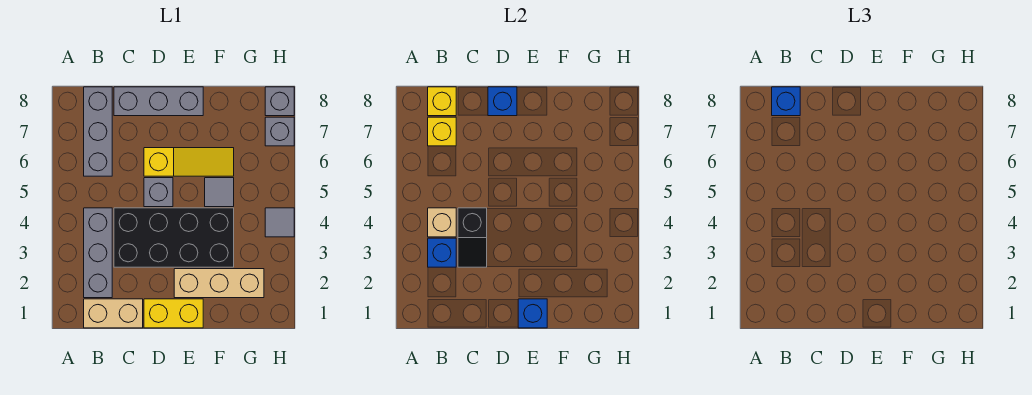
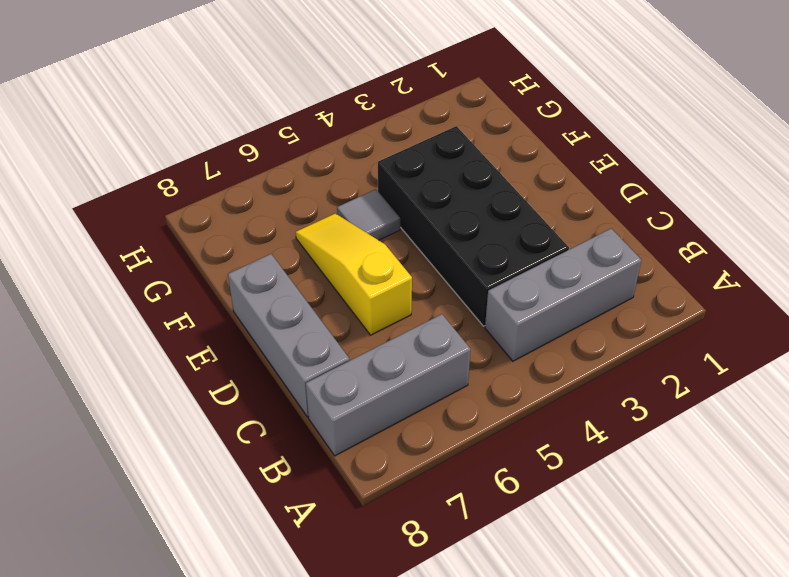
none -> tan 1x2 brick [84,299,143,328]
none -> yellow 1x2 brick [144,299,203,328]
none -> grey 1x1 brick [144,178,173,207]

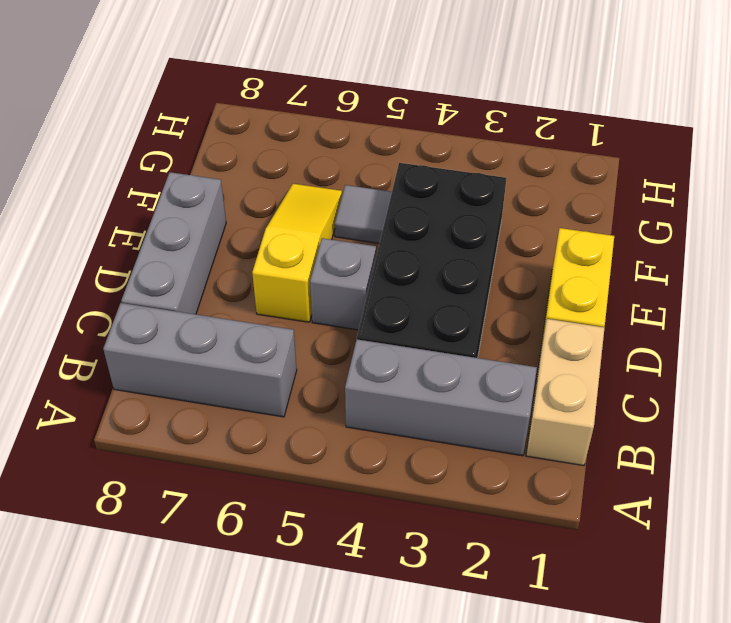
none -> tan 1x3 brick [174,269,264,298]
none -> grey 1x1 tile [265,208,294,237]
none -> grey 1x1 brick [265,117,294,146]

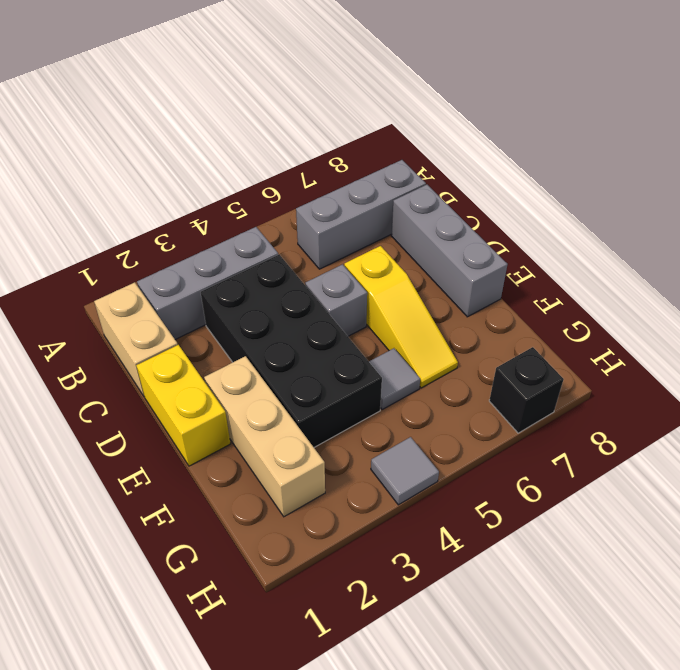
black 1x1 brick [489,347,564,433] -> grey 1x1 brick [265,117,294,146]
none -> grey 1x1 brick [265,87,294,116]
none -> blue 1x1 brick [428,238,456,267]
none -> tan 1x1 brick [428,208,456,237]

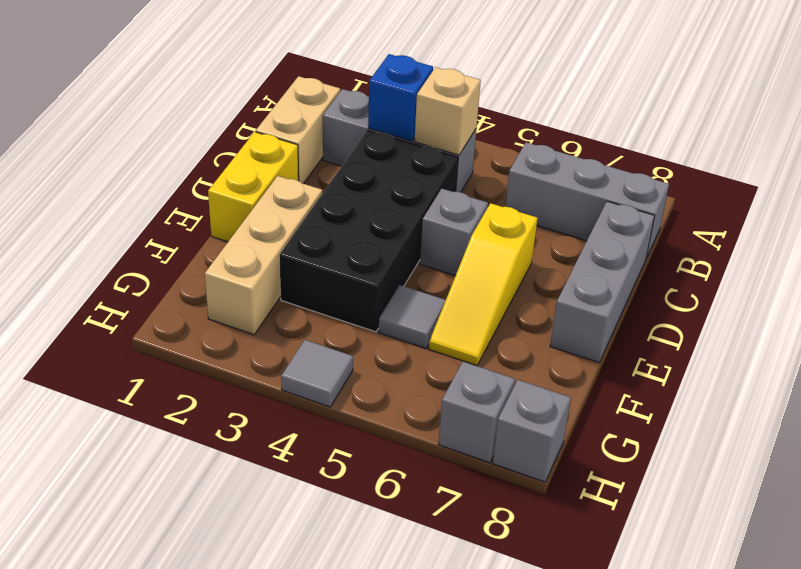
none -> yellow 1x1 brick [428,117,456,146]
none -> yellow 1x1 brick [428,87,456,116]
none -> black 1x2 slope [458,208,487,267]

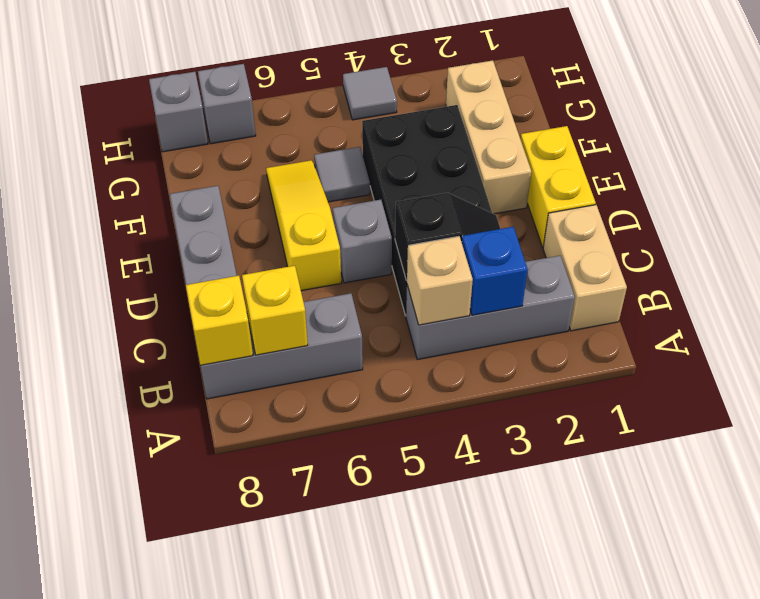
none -> blue 1x1 brick [488,87,517,116]
none -> blue 1x1 brick [518,299,547,328]
none -> blue 1x1 brick [772,87,800,116]

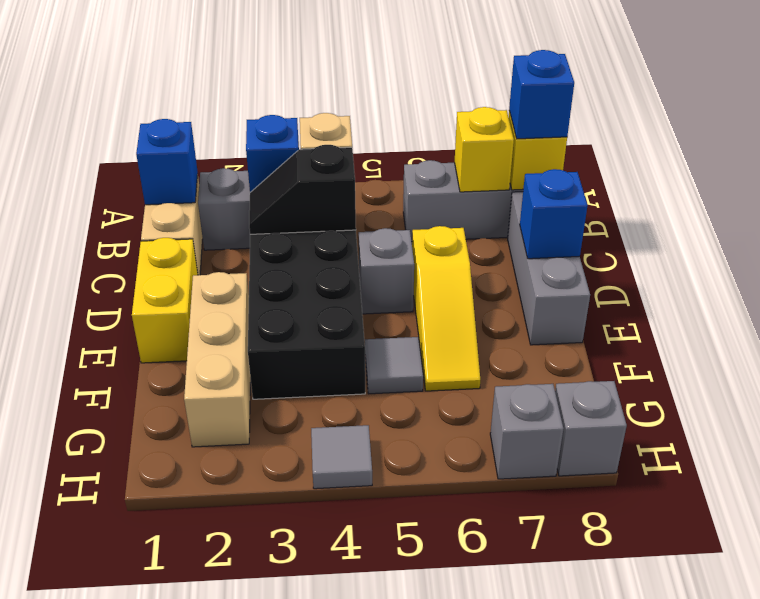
blue 1x1 brick [136,119,198,205] -> blue 1x1 brick moved to [518,299,547,328]

